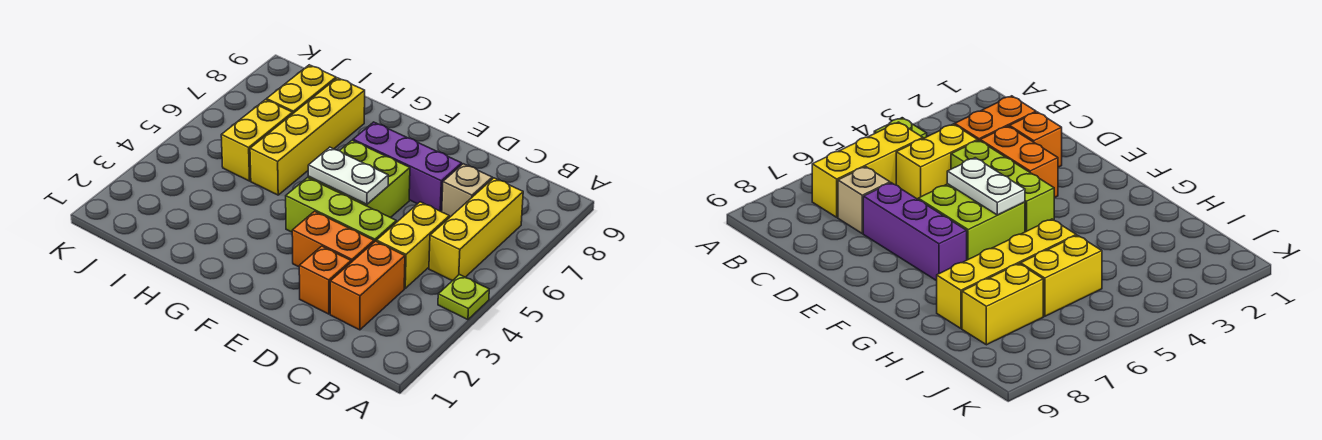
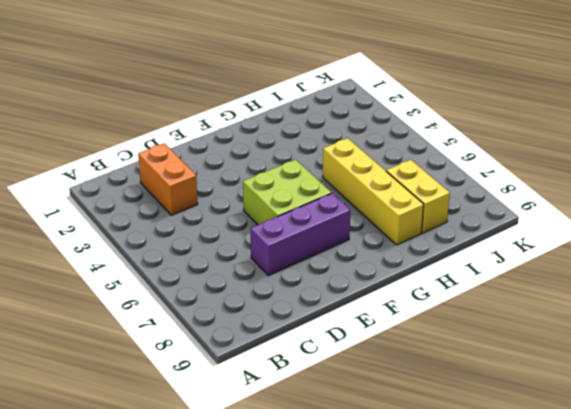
none -> lime 1x1 plate [438,275,489,320]
none -> yellow 1x3 brick [429,178,523,281]
none -> yellow 1x2 brick [377,202,449,288]

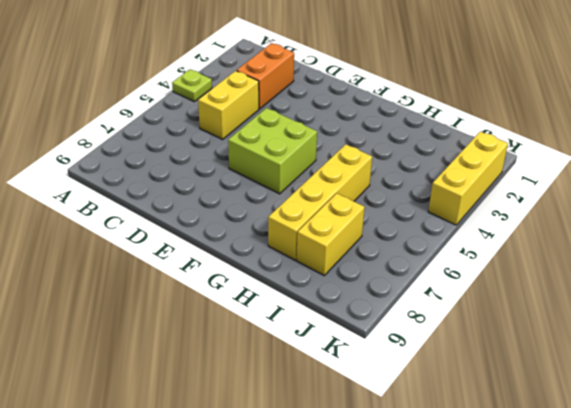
yellow 1x3 brick [428,132,508,225] -> yellow 1x3 brick moved to [429,178,523,281]
none -> tan 1x1 brick [442,164,492,218]
none -> orange 1x1 brick [299,246,351,314]
none -> orange 1x2 brick [292,211,374,267]

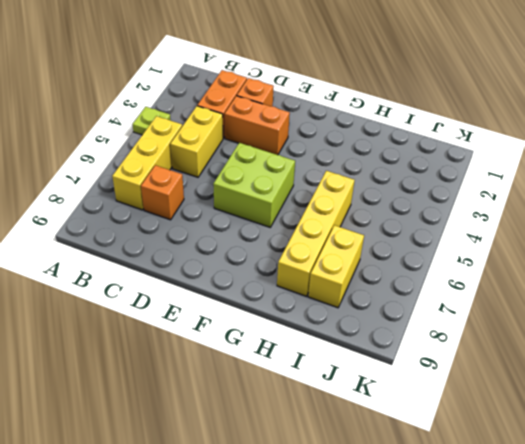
orange 1x1 brick [141,165,184,220] -> tan 1x1 brick [442,164,492,218]
none -> lime 1x3 brick [286,178,396,242]
none -> purple 1x3 brick [353,122,462,212]
none -> yellow 1x2 brick [221,100,293,181]

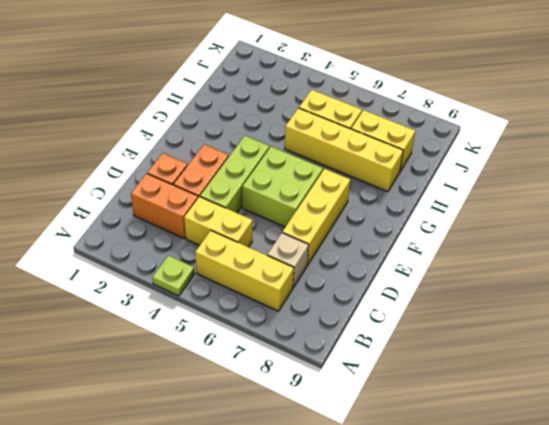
yellow 1x3 brick [282,169,350,265] -> purple 1x3 brick [353,122,462,212]
none -> white 1x2 plate [308,147,388,204]

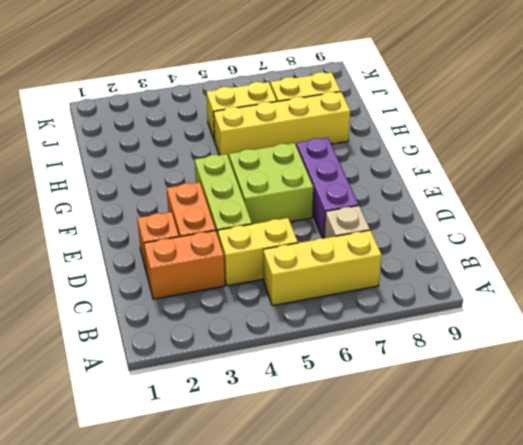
none -> lime 1x1 plate [438,275,489,320]
none -> white 1x2 plate [308,147,388,204]

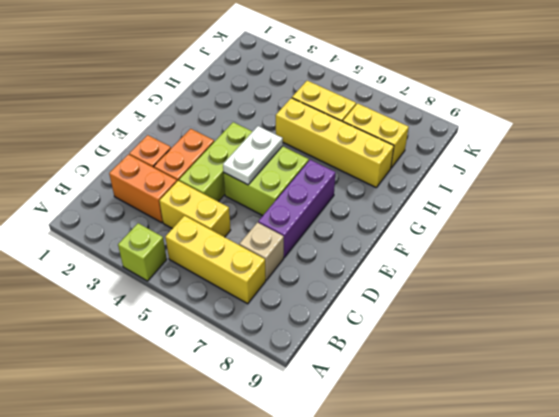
lime 1x1 brick [118,223,167,281] -> lime 1x1 plate [438,275,489,320]

